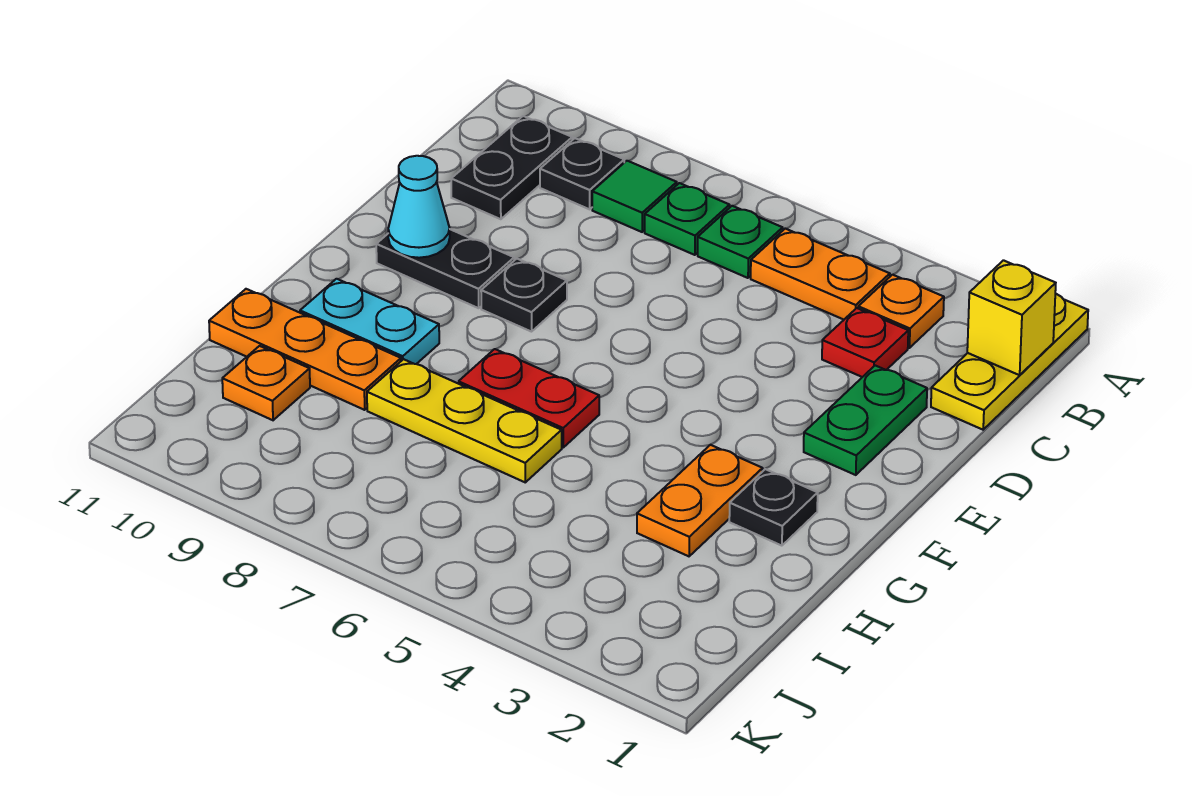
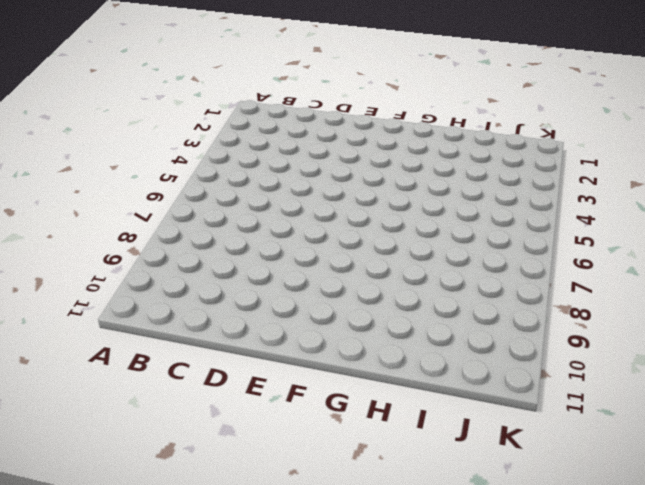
none -> yellow 1x3 plate [931,294,1088,430]
none -> orange 1x1 plate [858,275,944,348]
none -> orange 1x2 plate [751,229,890,320]

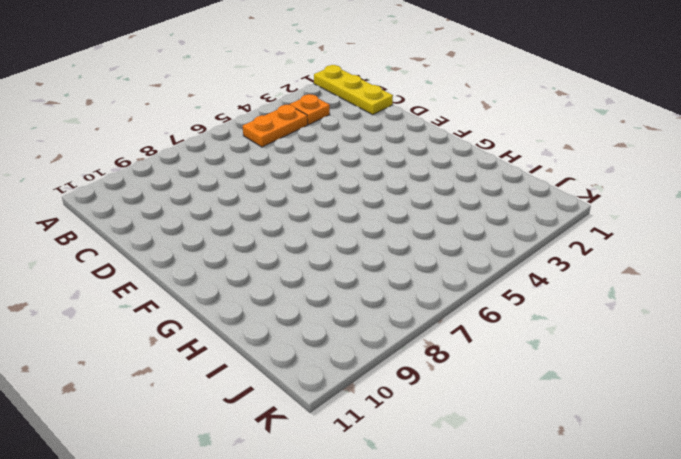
none -> green 1x1 plate [698,206,783,278]
none -> green 1x1 plate [645,183,730,255]
none -> green 1x1 tile [592,161,677,232]

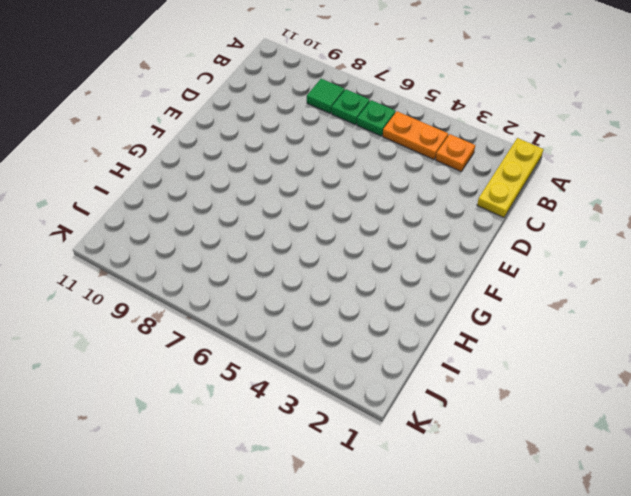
none -> black 1x1 plate [540,138,624,209]
none -> black 1x2 plate [451,116,572,219]
none -> red 1x1 plate [822,308,908,377]

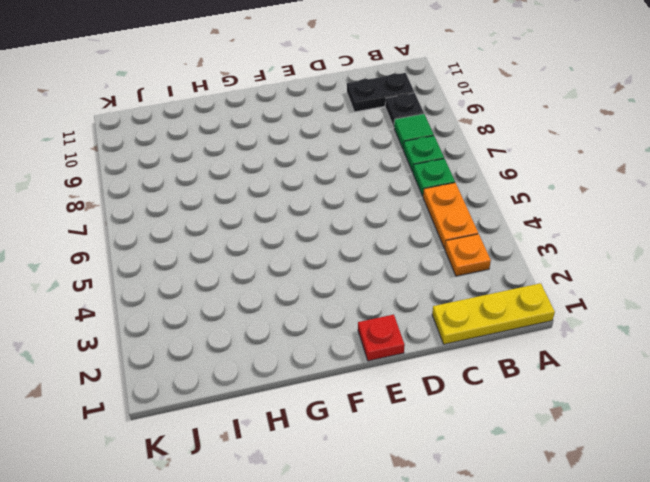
red 1x1 plate [358,315,405,361] -> red 1x1 plate moved to [822,308,908,377]
none -> green 1x2 plate [804,366,927,475]
none -> black 1x1 plate [481,259,567,332]
none -> black 1x2 plate [376,229,514,308]

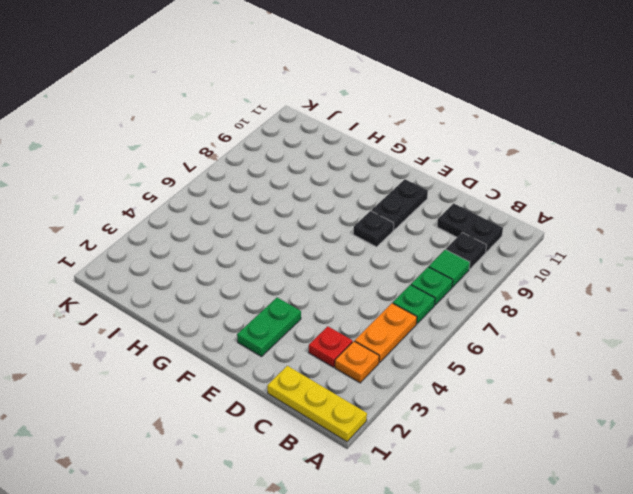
green 1x2 plate [237,298,301,357] -> green 1x2 plate turned to [804,366,927,475]
none -> black 1x1 plate [729,469,818,546]
none -> orange 1x2 plate [637,445,763,556]
none -> red 1x2 plate [459,349,599,447]

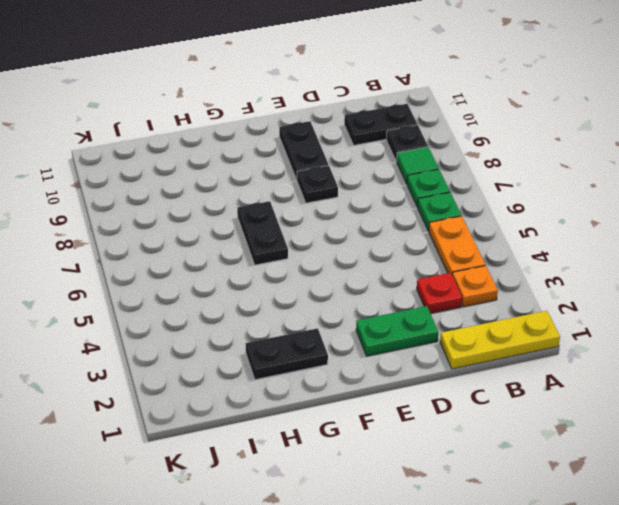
black 1x2 plate [246,328,328,380] -> black 1x1 plate [729,469,818,546]
black 1x2 plate [237,201,288,265] -> red 1x2 plate [459,349,599,447]
none -> orange 1x2 plate [637,445,763,556]
none -> cyan 1x2 plate [300,279,439,364]
none -> yellow 1x3 plate [367,359,562,482]

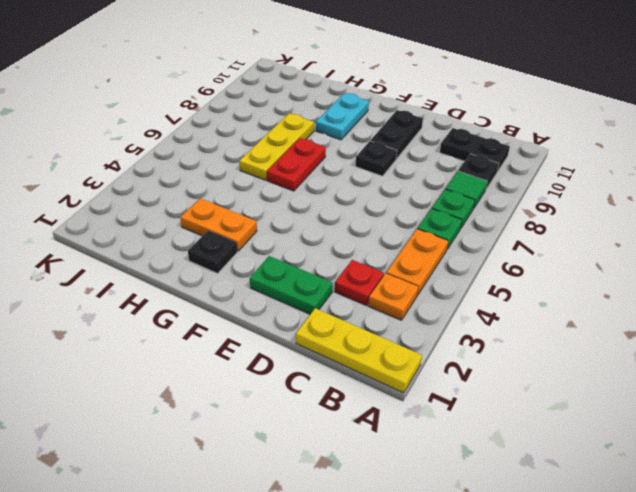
none -> orange 1x3 plate [209,289,401,410]
none -> orange 1x1 plate [222,346,310,420]
none -> yellow 1x1 brick [967,260,1056,375]

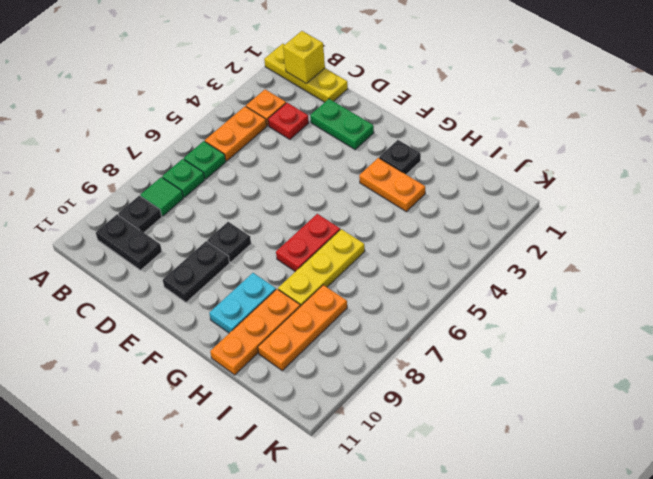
orange 1x3 plate [258,285,347,371] -> orange 1x1 plate [222,346,310,420]
none -> cyan 1x1 cone [388,156,450,258]

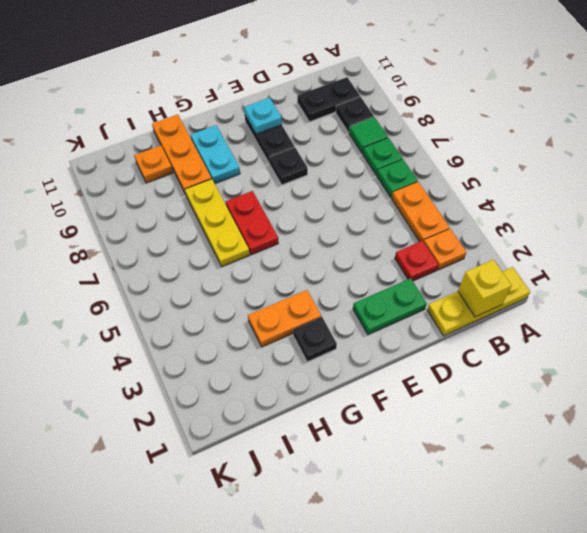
cyan 1x1 plate [244,98,282,134] -> cyan 1x1 cone [388,156,450,258]

